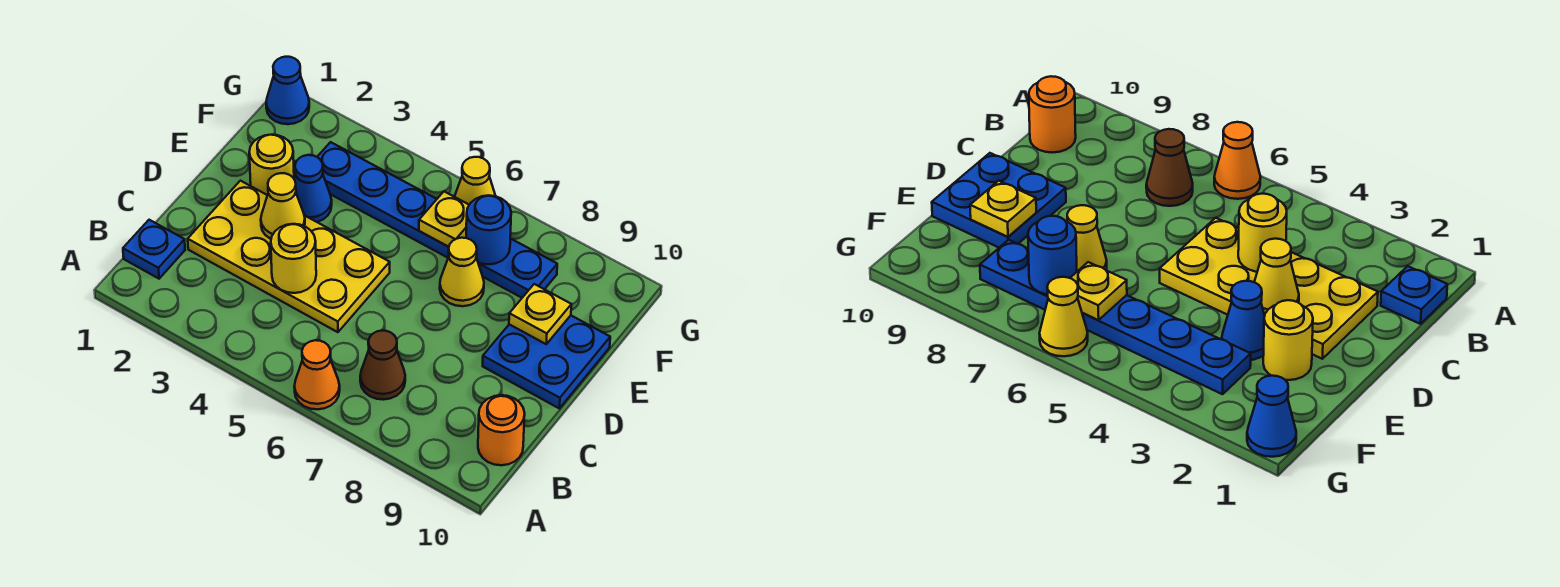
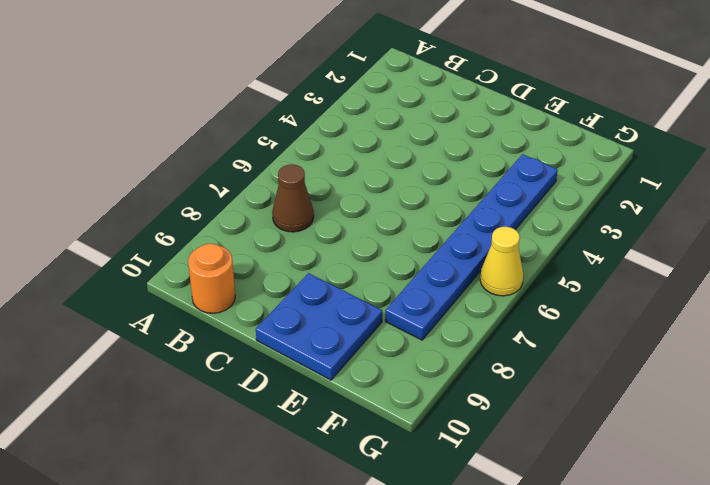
none -> orange 1x1 cone [294,340,340,409]
none -> blue 1x1 plate [123,220,185,279]
none -> yellow 2x4 plate [188,181,390,332]

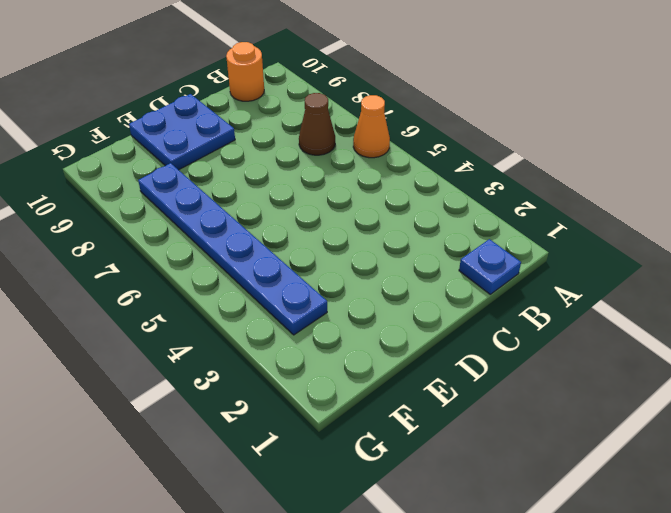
none -> yellow 2x4 plate [188,181,390,332]
none -> yellow 1x1 round brick [249,135,294,195]
none -> blue 1x1 cone [294,155,332,222]

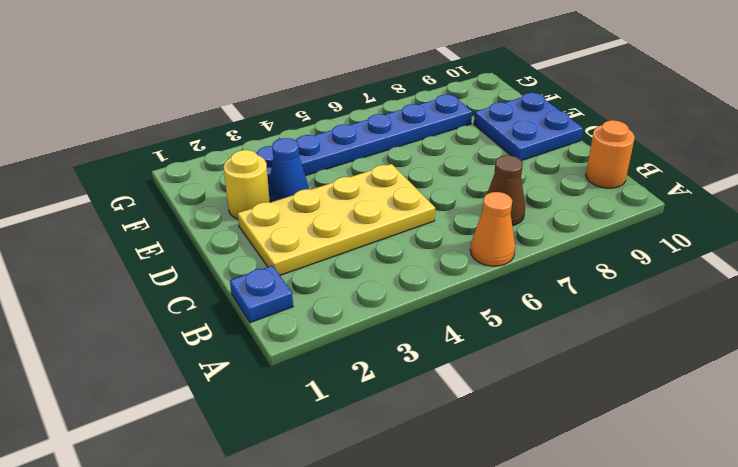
none -> yellow 1x1 cone [440,238,484,306]
none -> blue 1x1 cone [266,57,309,124]
none -> yellow 1x1 cone [455,157,495,205]

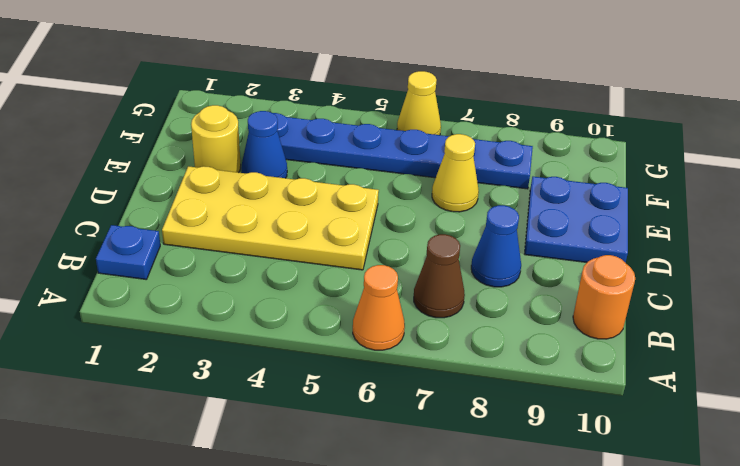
blue 1x1 cone [471,205,521,287] -> blue 1x1 cone moved to [266,57,309,124]
none -> yellow 1x1 round brick [271,224,316,293]
none -> yellow 1x1 cone [261,173,305,239]
none -> yellow 1x1 plate [509,284,571,344]

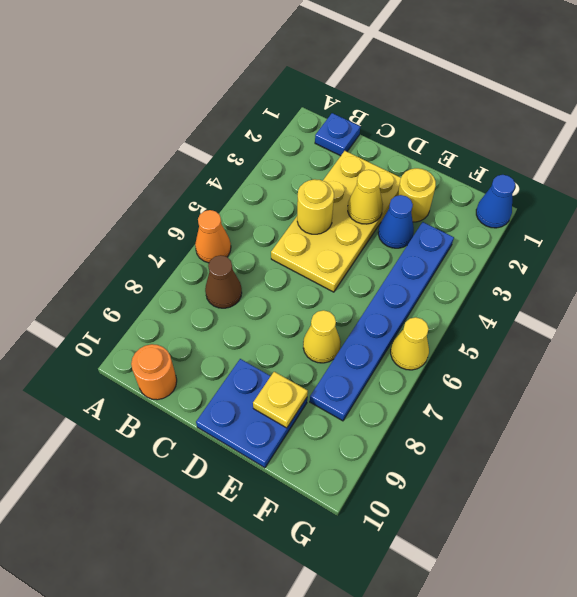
none -> yellow 1x1 plate [419,192,469,247]
none -> blue 1x1 round brick [466,196,511,264]

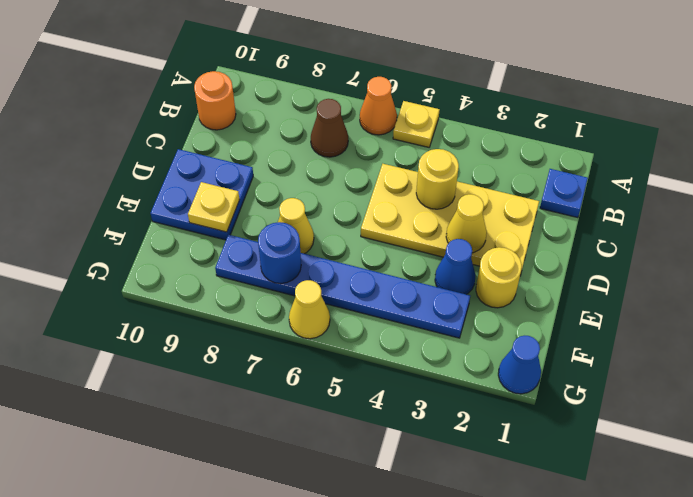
yellow 1x1 plate [393,101,440,147] -> yellow 1x1 plate moved to [419,192,469,247]

